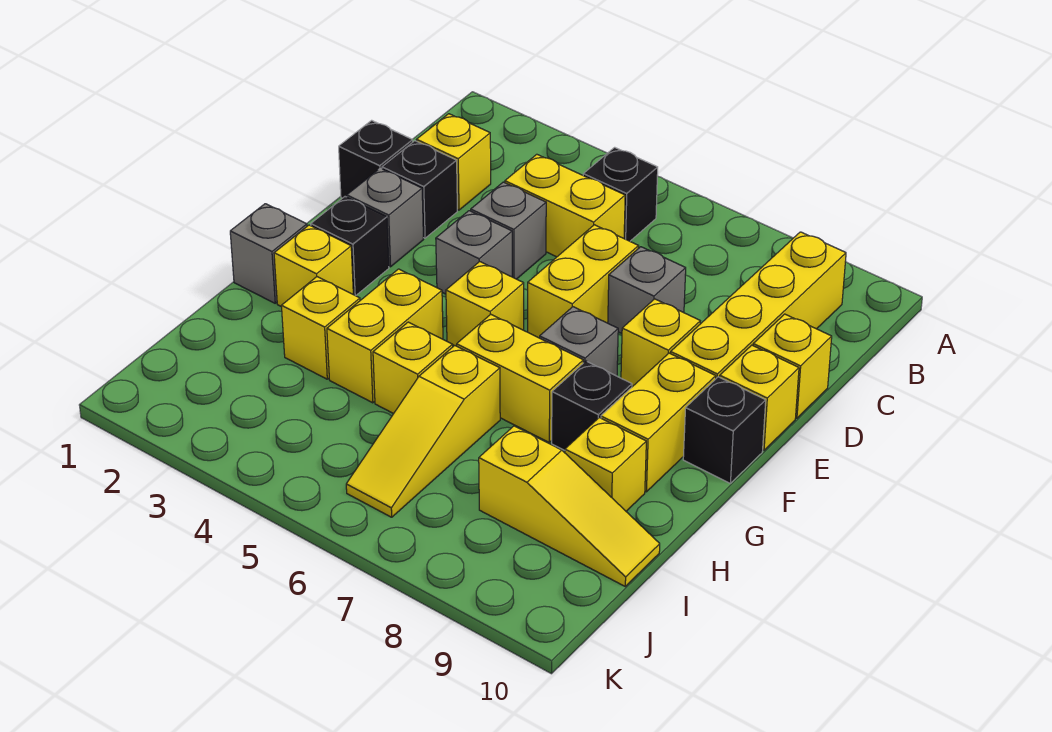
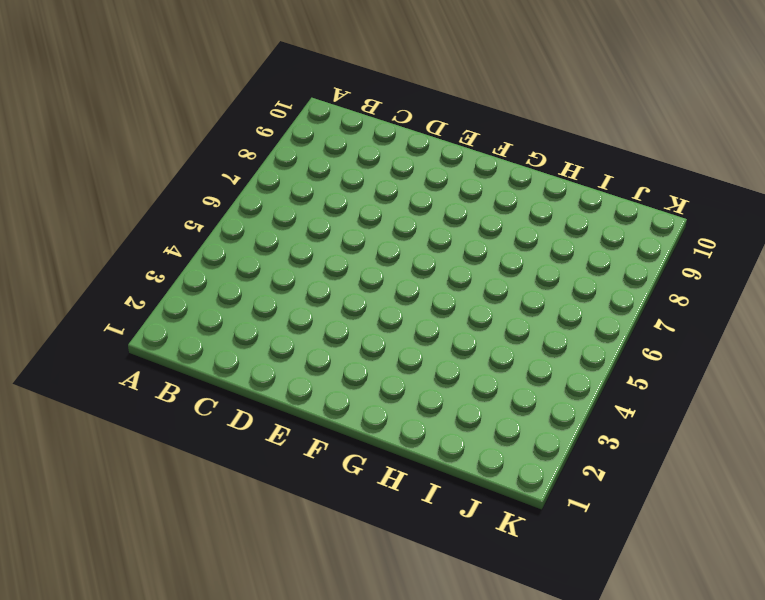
none -> black 1x1 brick [583,147,658,241]
none -> yellow 1x4 brick [671,232,846,378]
none -> yellow 1x1 brick [417,114,491,210]

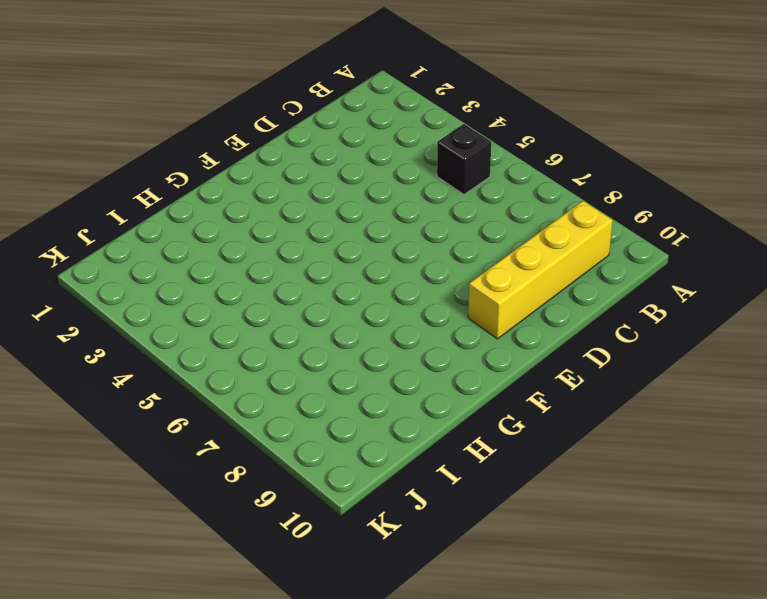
none -> yellow 1x1 brick [417,114,491,210]
none -> yellow 1x2 brick [505,154,625,257]
none -> black 1x1 brick [339,120,413,198]

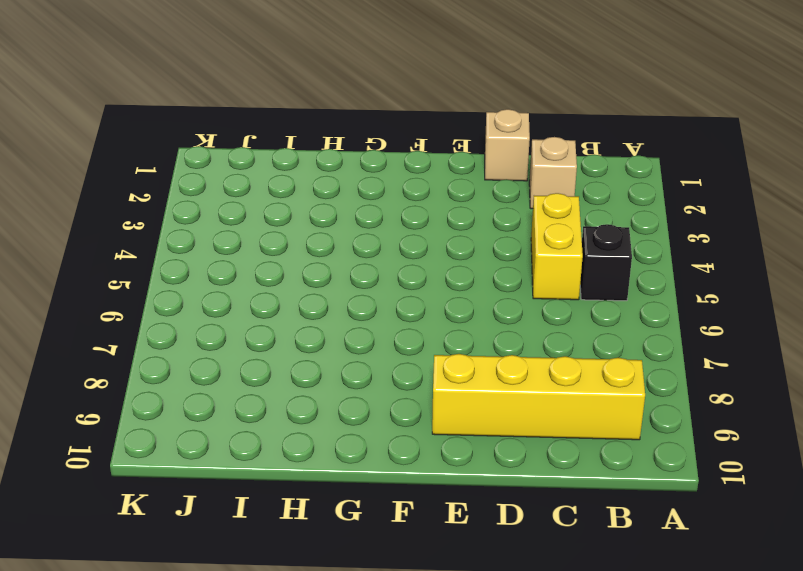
tan 1x1 brick [529,137,577,209] -> yellow 1x1 brick [417,114,491,210]
tan 1x1 brick [485,109,530,181] -> black 1x1 brick [339,120,413,198]
none -> black 1x1 brick [382,141,457,238]
none -> grey 1x1 brick [471,182,546,279]
none -> yellow 1x2 brick [528,225,639,338]

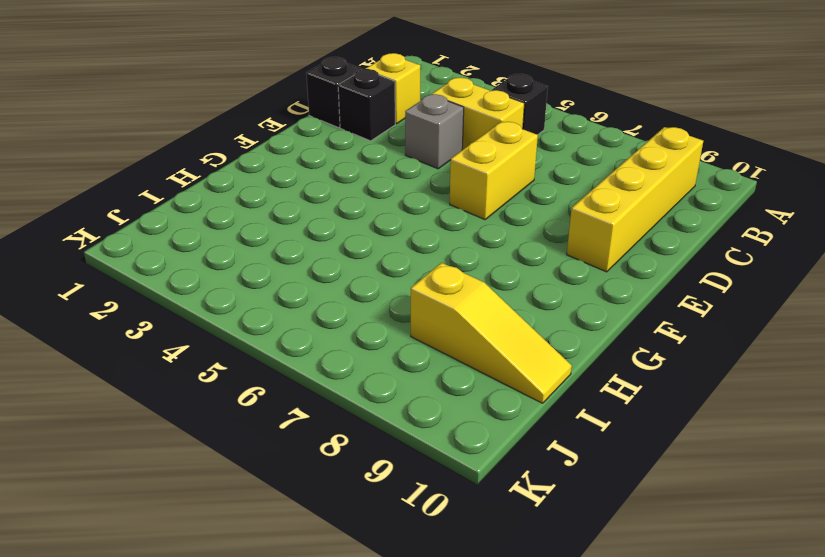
none -> grey 1x1 brick [608,247,686,333]
none -> yellow 1x1 brick [753,314,832,418]
none -> grey 1x1 brick [347,168,423,267]

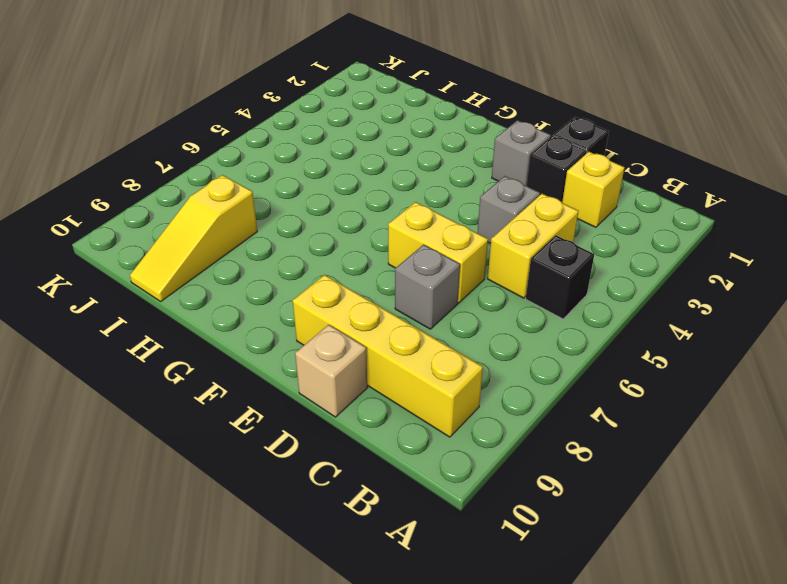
tan 1x1 brick [295,325,367,417] -> yellow 1x1 brick [753,314,832,418]
none -> grey 1x1 brick [436,211,512,294]
none -> yellow 1x1 brick [621,299,700,386]
none -> yellow 1x1 brick [720,345,799,450]

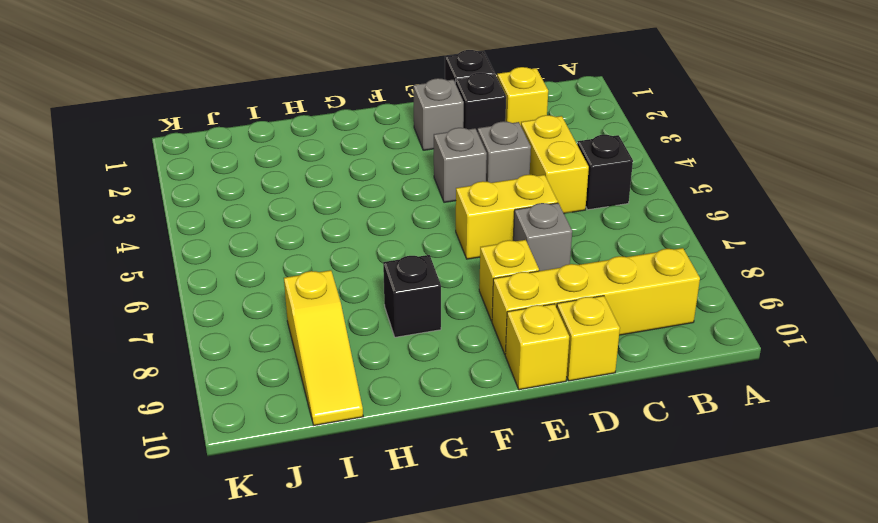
none -> black 1x1 brick [311,197,389,296]
none -> yellow 1x1 brick [446,262,524,346]
none -> grey 1x1 brick [540,307,618,376]

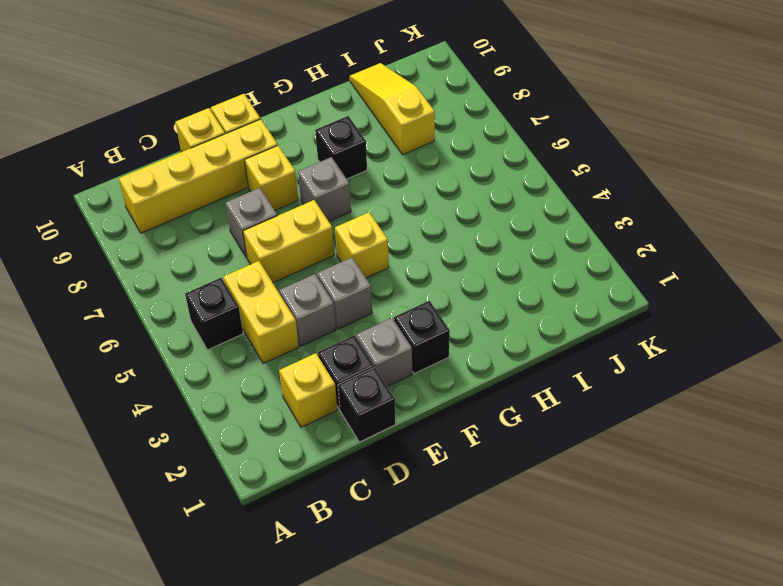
none -> yellow 1x2 brick [601,353,716,492]
none -> black 1x1 brick [683,377,766,483]
none -> grey 1x1 brick [230,204,307,303]

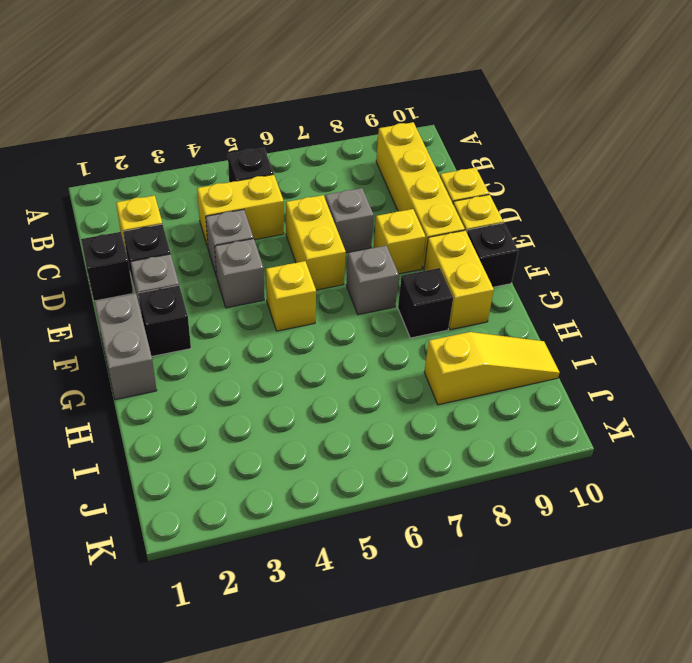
grey 1x2 brick [95,294,157,400] -> grey 1x1 brick [230,204,307,303]
none -> yellow 1x1 brick [274,225,353,307]
none -> yellow 1x2 brick [327,269,443,403]
none -> yellow 1x2 brick [457,314,583,442]

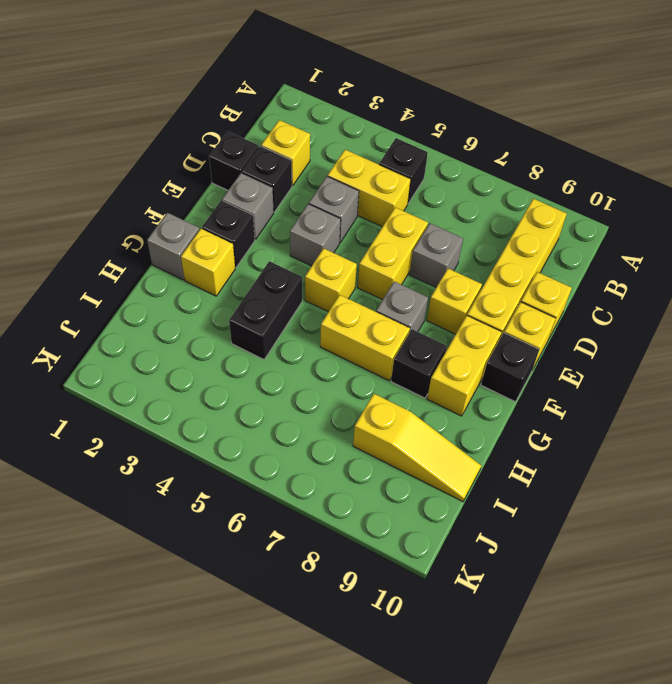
black 1x2 brick [229,261,302,359] -> yellow 1x2 brick [327,269,443,403]
none -> yellow 1x1 brick [281,277,360,379]
none -> yellow 1x1 brick [373,322,453,414]
none -> yellow 1x3 slope [346,346,500,517]

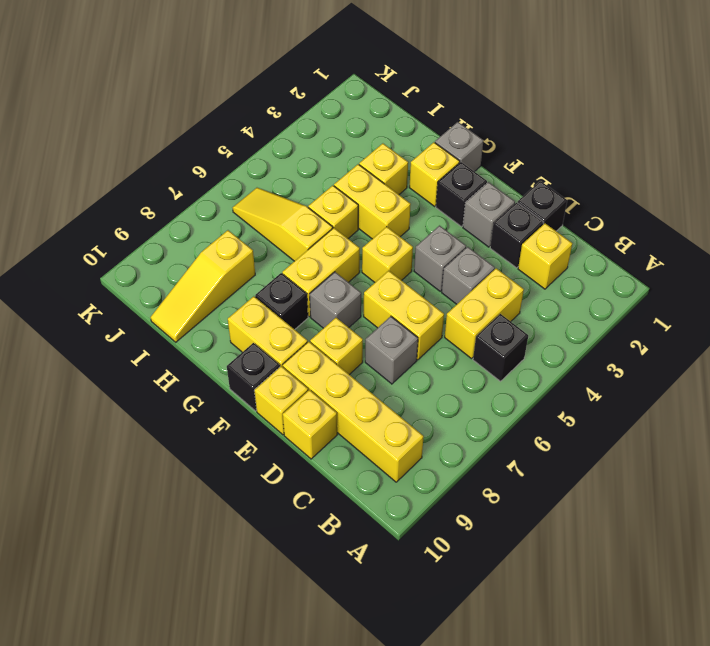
none -> yellow 1x1 brick [565,418,646,511]

